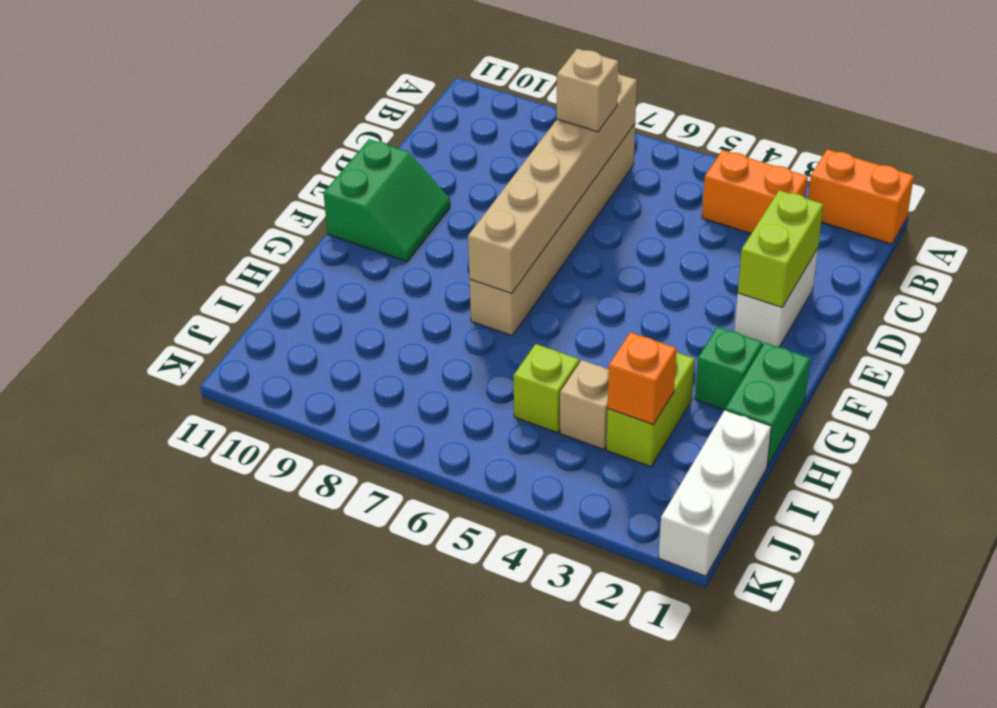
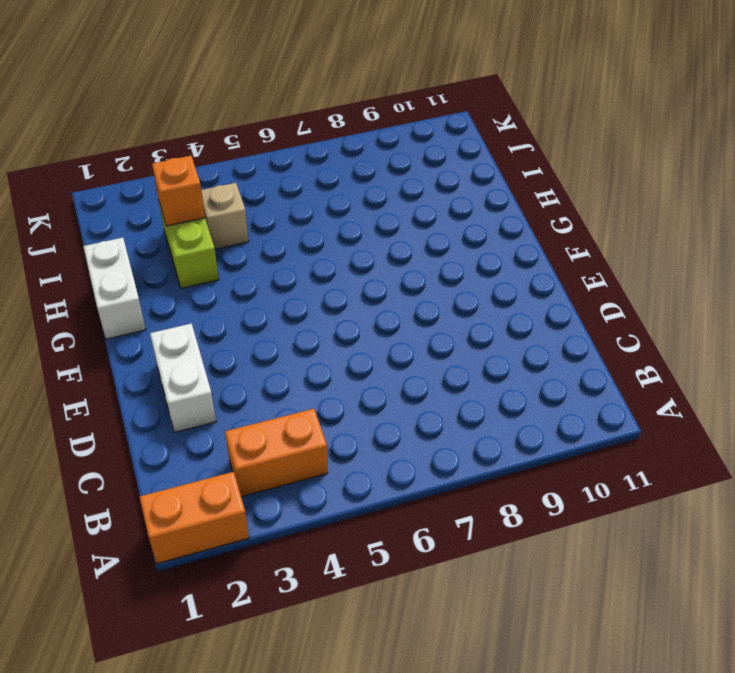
white 1x2 brick [83,238,146,339] -> green 1x2 brick [725,343,810,466]
none -> tan 1x6 brick [470,124,635,336]
none -> green 2x2 slope [324,139,450,261]
none -> green 1x1 brick [695,327,762,410]

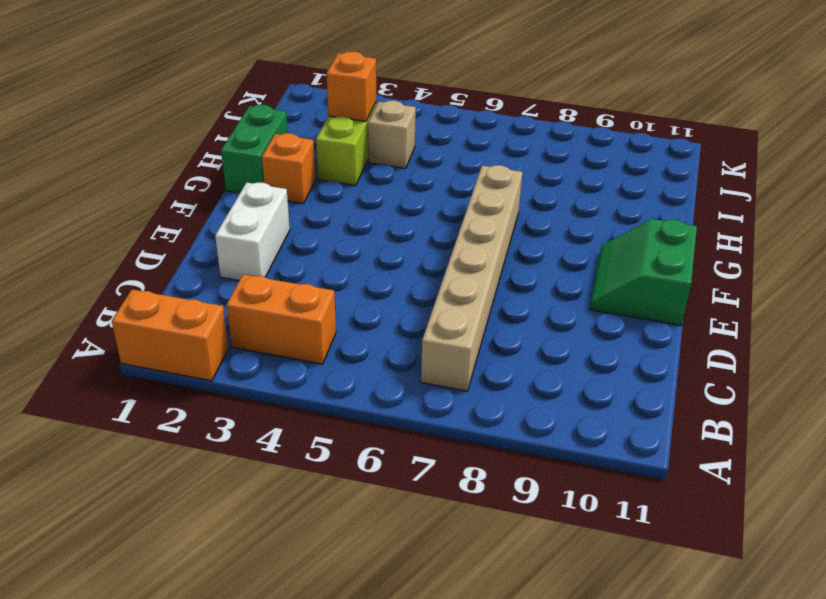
orange 1x1 brick [262,133,316,204] -> green 1x1 brick [695,327,762,410]
none -> white 1x3 brick [659,410,771,576]
none -> lime 1x1 brick [514,344,579,433]
none -> tan 1x6 brick [468,73,637,293]

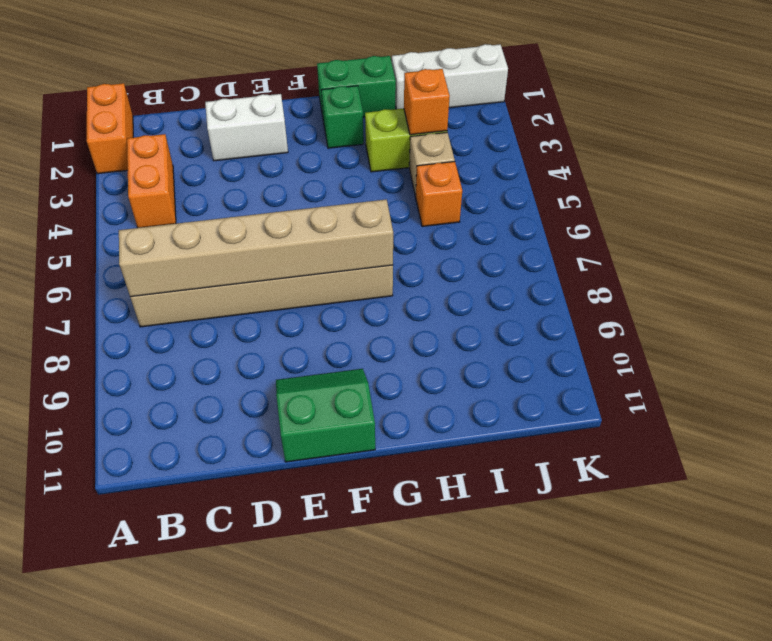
orange 1x1 brick [416,162,462,227] -> lime 1x1 brick [514,344,579,433]
none -> lime 1x2 brick [738,190,823,307]
none -> tan 1x1 brick [557,49,618,132]

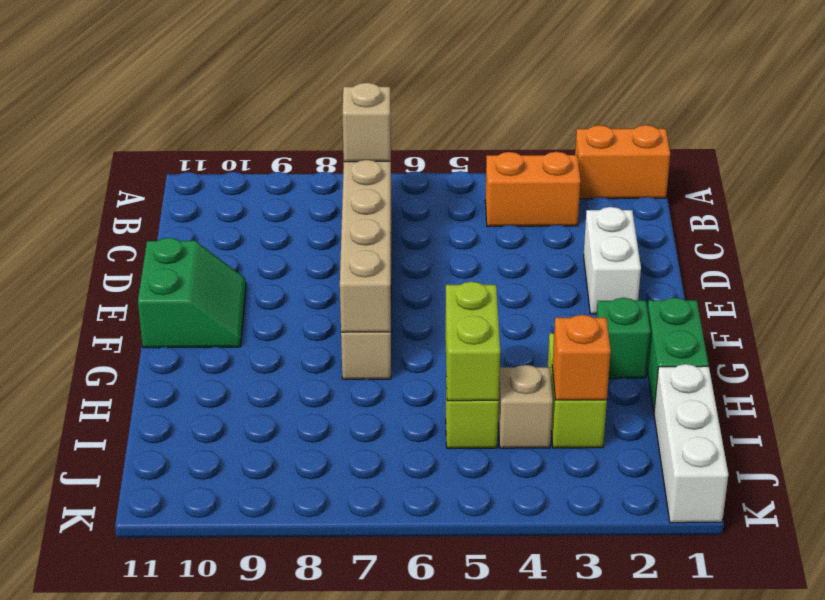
lime 1x2 brick [445,282,500,401] -> lime 1x2 brick moved to [738,190,823,307]

